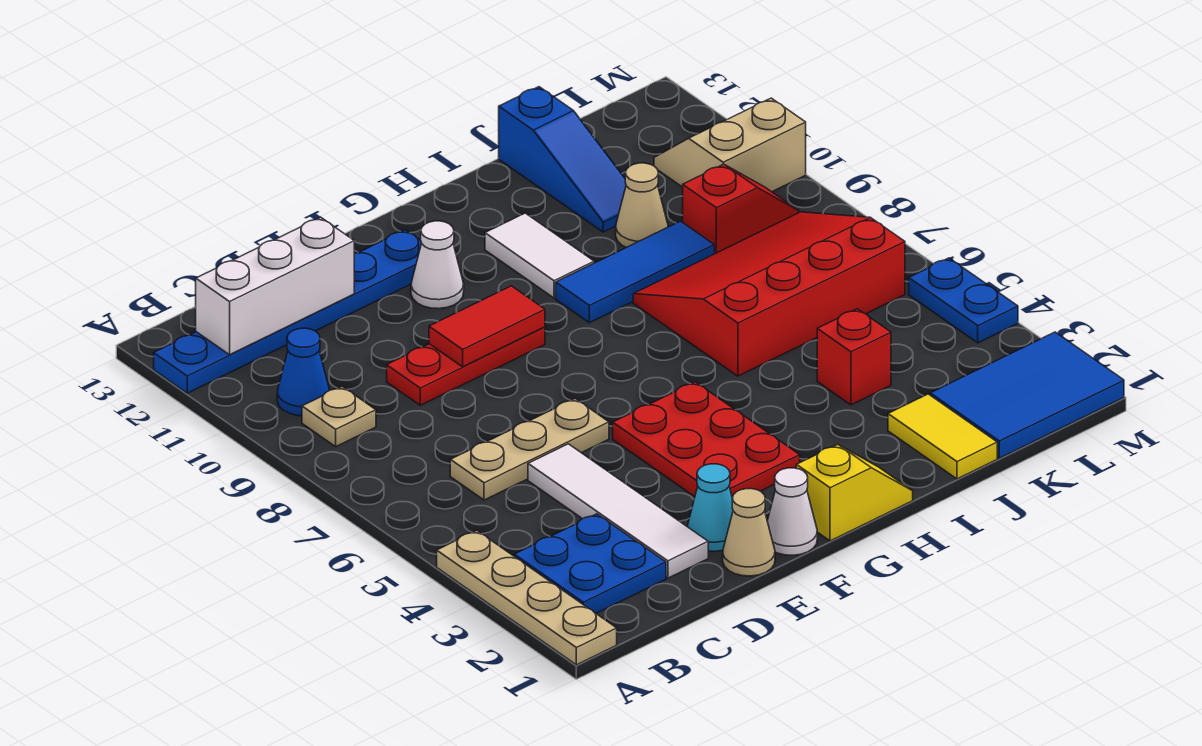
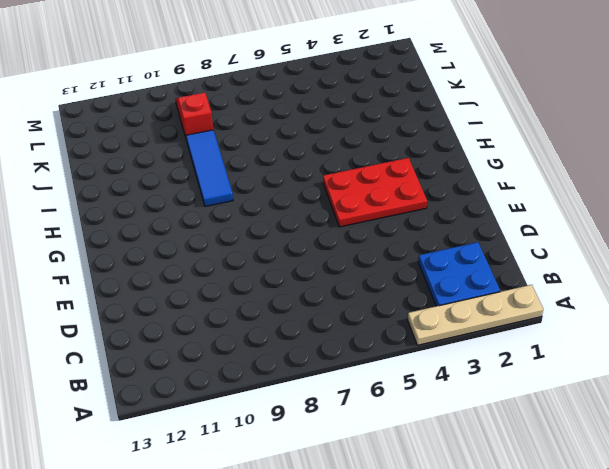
none -> blue 1x6 plate [154,230,422,393]
none -> tan 1x1 plate [302,387,376,447]
none -> blue 1x1 cone [277,328,330,416]

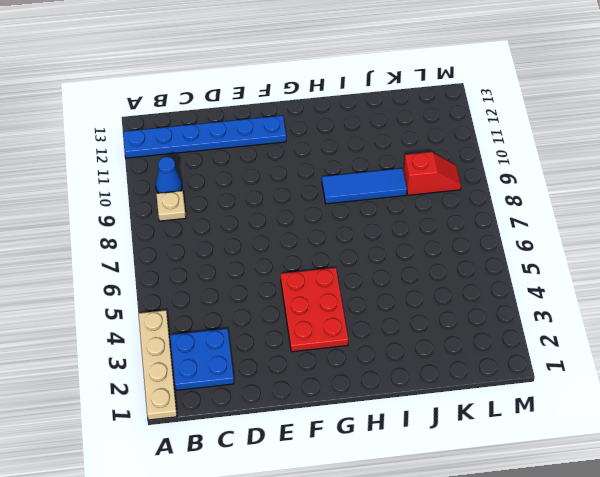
none -> tan 1x3 plate [450,399,609,500]
none -> white 1x4 tile [528,444,708,578]
none -> red 1x3 plate [387,327,545,405]

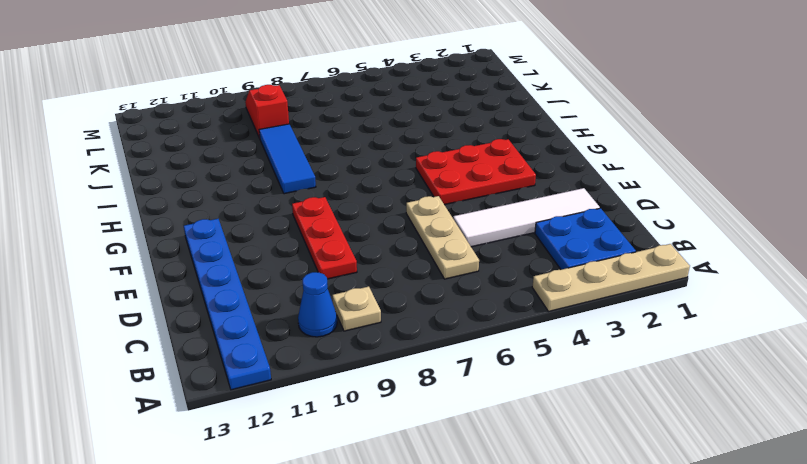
none -> tan 1x1 cone [723,489,775,576]
none -> cyan 1x1 cone [688,464,733,551]
none -> white 1x1 cone [767,468,817,555]

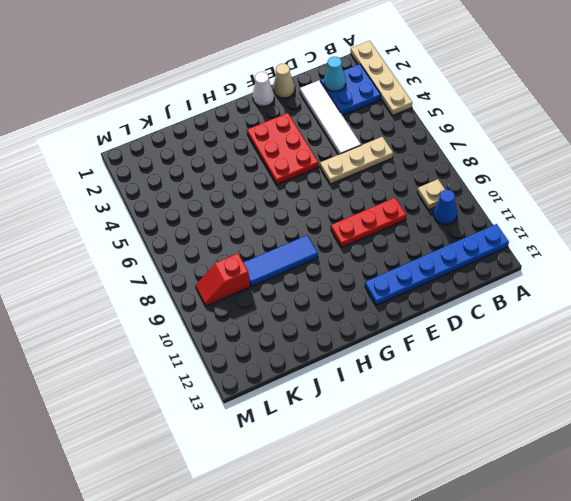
cyan 1x1 cone [324,57,346,91] -> cyan 1x1 cone moved to [688,464,733,551]
none -> white 1x1 cone [411,221,464,309]
none -> yellow 1x2 slope [796,444,913,541]
none -> white 1x2 tile [485,213,594,298]

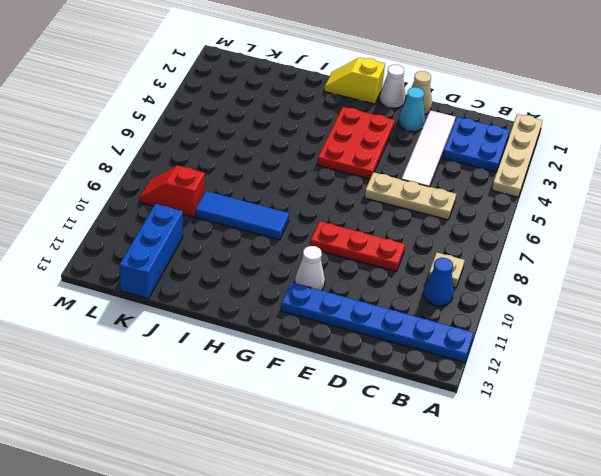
blue 1x3 brick [120,204,183,299] -> none
none -> white 1x2 tile [485,213,594,298]
none -> red 3x4 slope [633,212,905,376]
none -> yellow 1x2 tile [888,394,997,479]

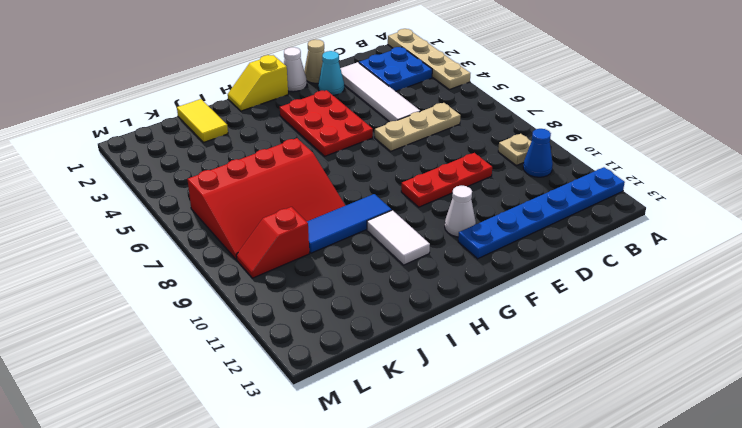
none -> red 1x1 brick [817,309,891,405]
none -> tan 1x1 cone [616,163,668,247]
none -> blue 1x3 slope [499,87,626,232]

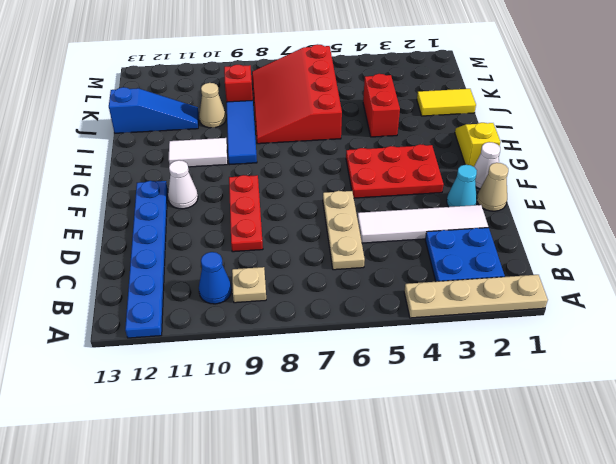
red 1x2 brick [363,74,400,137] -> red 1x1 brick [817,309,891,405]
none -> blue 2x3 tile [930,332,1124,458]
none -> tan 2x2 slope [654,98,806,192]
none -> blue 1x2 plate [909,258,1018,343]

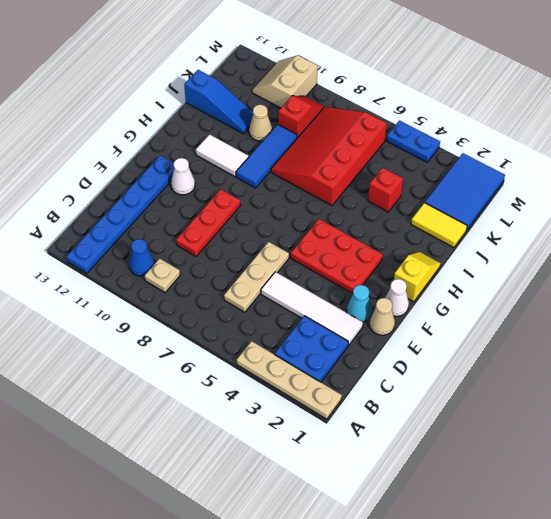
none -> white 1x3 brick [196,217,354,355]
none -> red 1x2 tile [429,286,545,367]

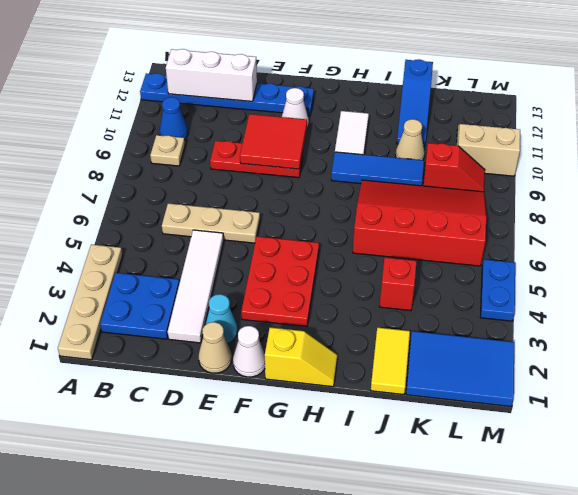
red 2x2 tile [240,114,307,169] -> red 1x2 tile [429,286,545,367]

